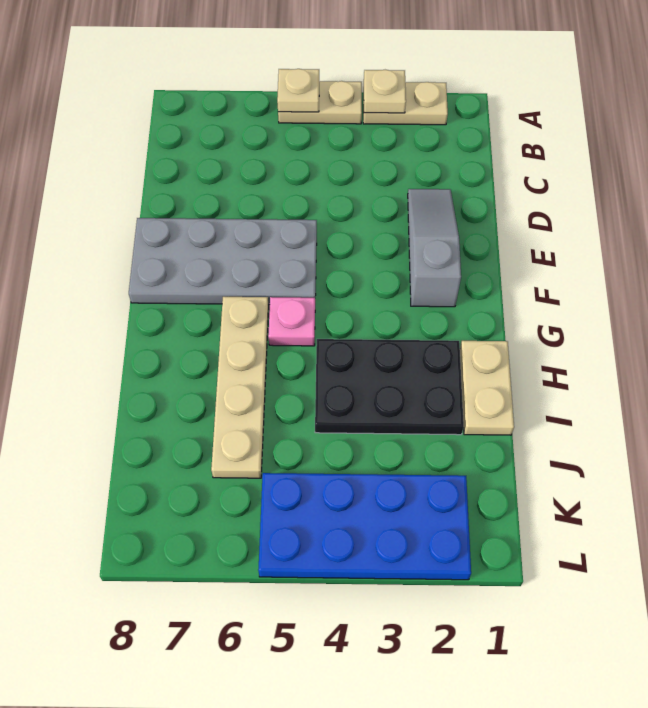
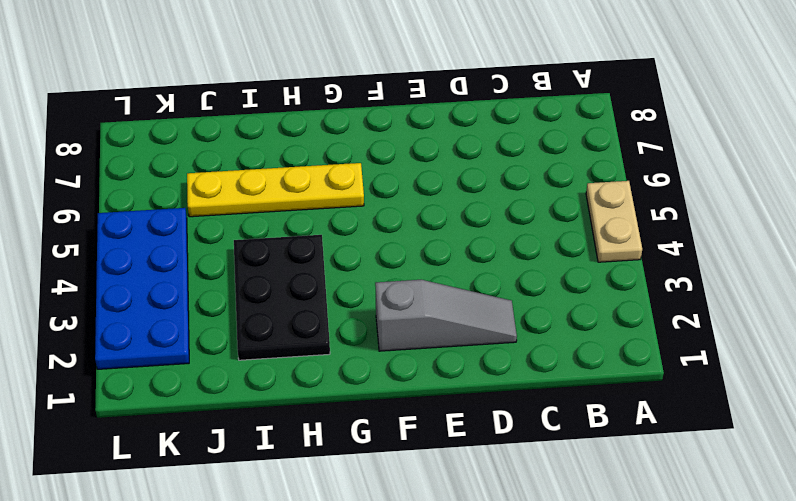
yellow 1x4 plate [187,163,364,217] -> tan 1x4 plate [211,297,269,478]
none -> tan 1x2 plate [363,82,448,125]
none -> grey 2x4 plate [129,218,317,305]

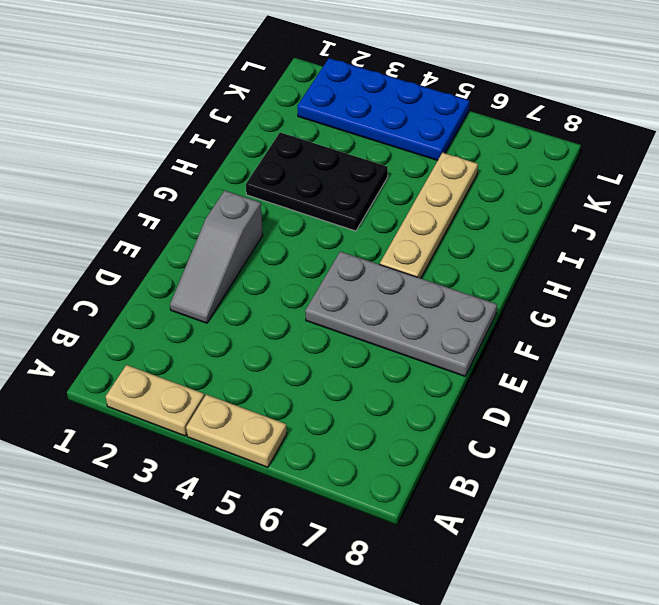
none -> pink 1x1 plate [268,297,315,346]
none -> tan 1x2 plate [460,341,514,435]

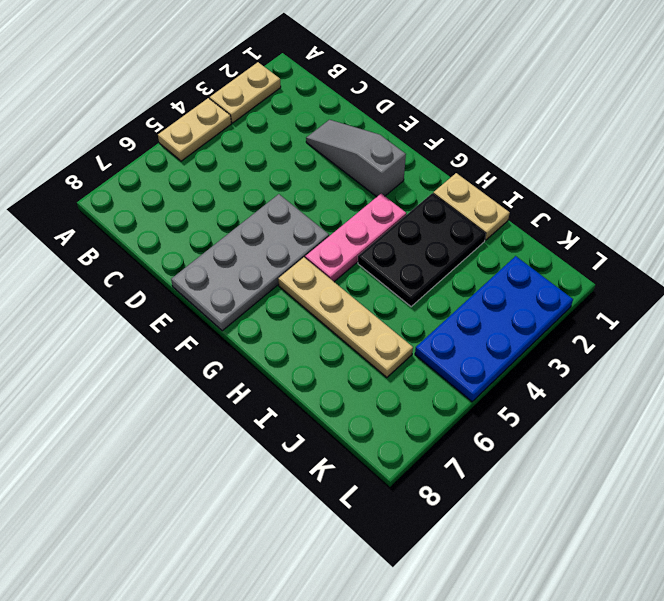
pink 1x3 plate [305,194,406,282] -> pink 1x1 plate [268,297,315,346]
none -> tan 1x1 plate [364,70,406,113]
none -> tan 1x1 plate [277,69,319,112]

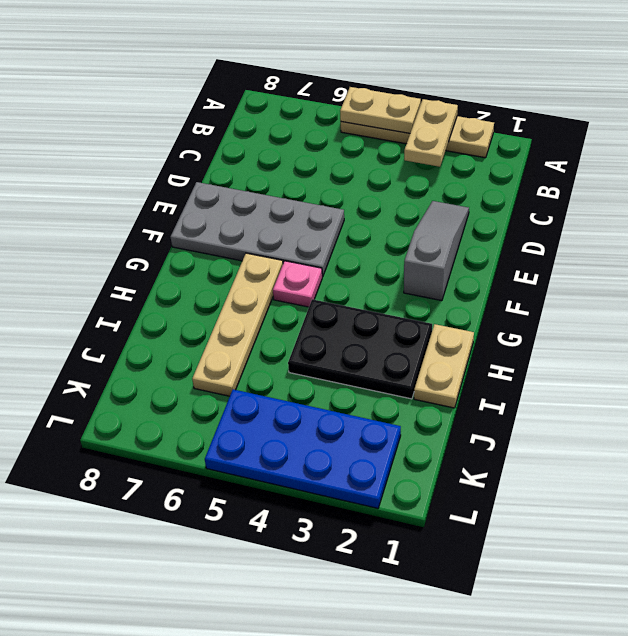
tan 1x2 plate [404,99,458,167] -> tan 1x1 plate [364,70,406,113]
tan 1x2 plate [340,87,421,133] -> tan 1x1 plate [277,69,319,112]

